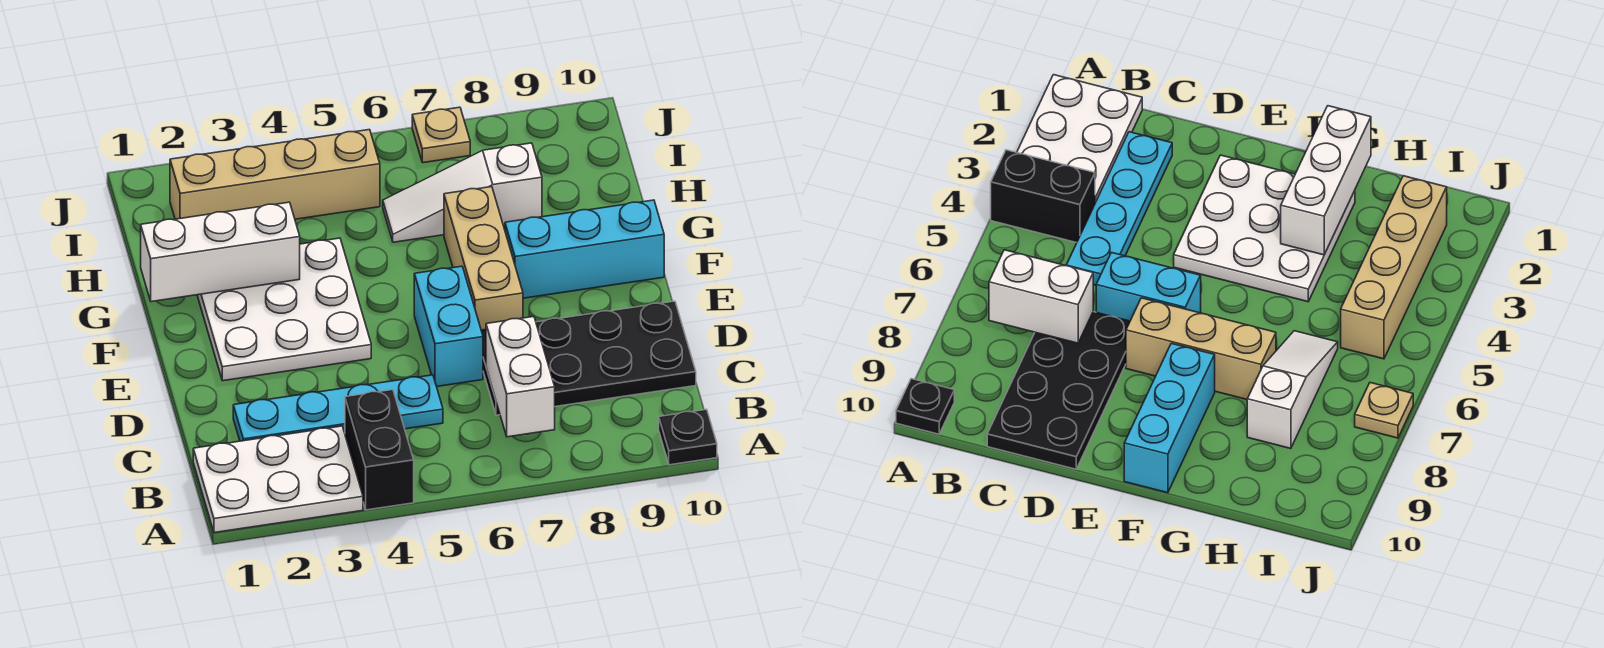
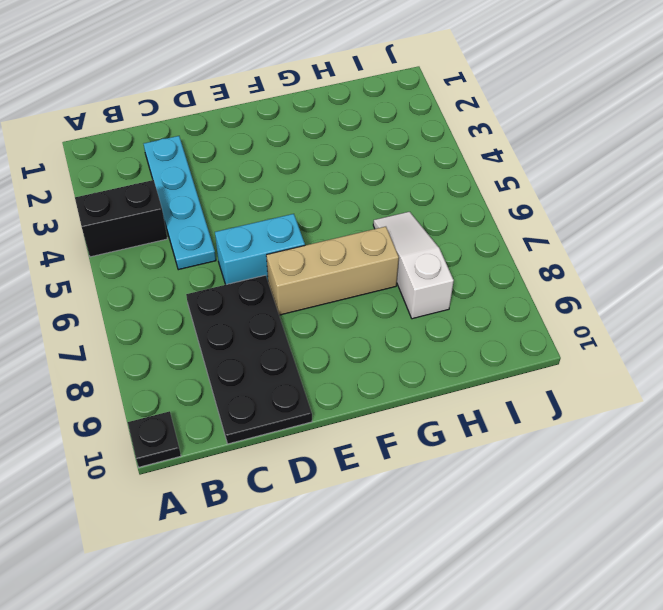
none -> white 2x3 plate [193,426,363,533]
none -> white 3x3 plate [197,238,371,381]
none -> cyan 1x3 brick [505,200,664,298]

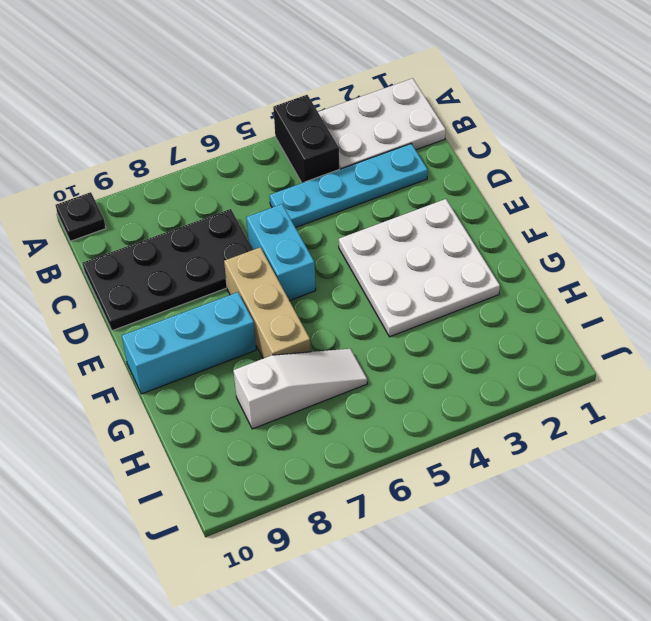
none -> tan 1x4 brick [170,130,380,219]
none -> tan 1x1 plate [412,107,470,163]
none -> white 1x2 brick [486,317,555,437]

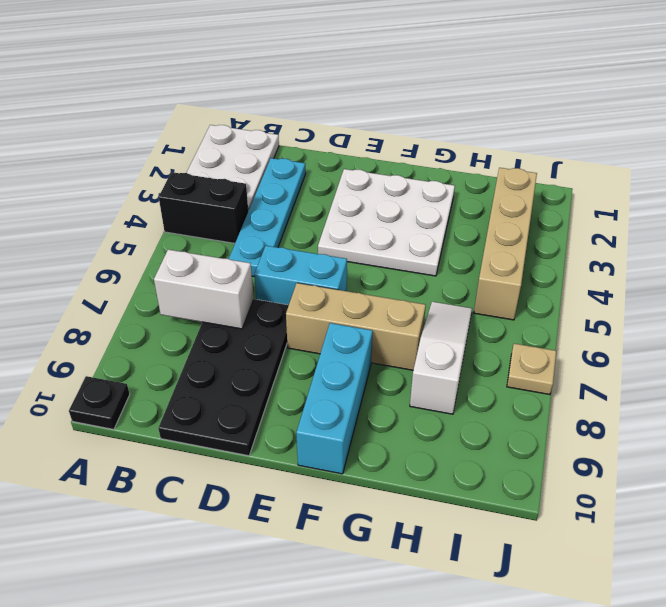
none -> white 1x3 brick [141,202,300,302]

